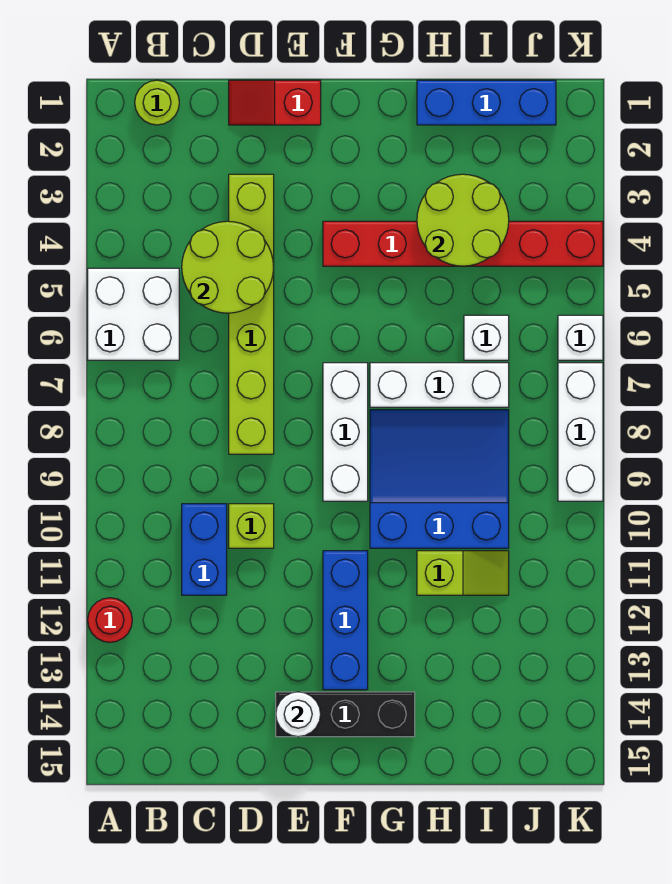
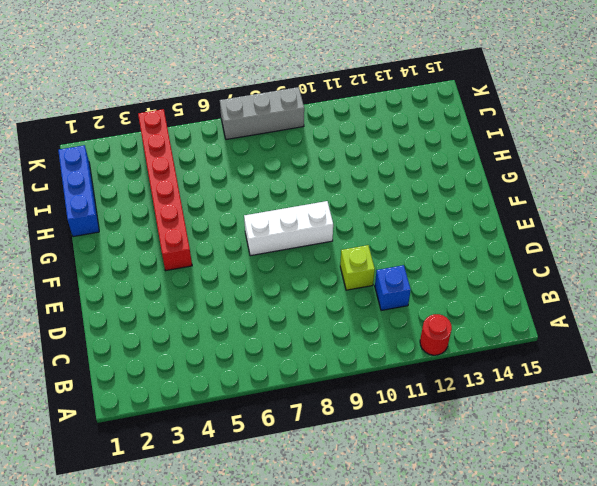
blue 1x1 brick [375,265,411,311] -> blue 1x2 brick [182,504,227,595]
grey 1x3 brick [220,87,304,140] -> white 1x3 brick [558,363,603,501]
none -> white 2x2 brick [88,268,179,360]
none -> lime 1x1 round brick [135,80,179,125]
none -> red 1x2 slope [229,80,321,125]

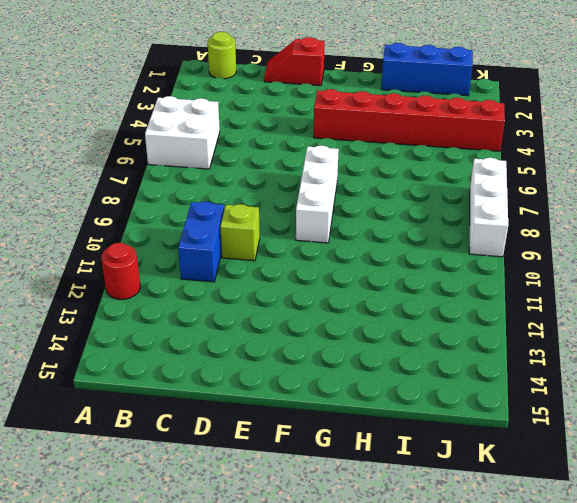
none -> lime 1x6 brick [229,174,274,454]
none -> black 1x3 brick [276,692,415,737]
none -> blue 1x3 brick [323,551,368,690]

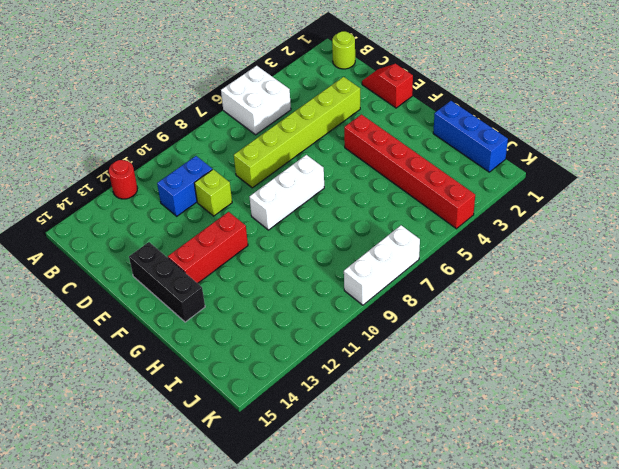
red 1x3 brick [168,212,248,283] -> blue 1x3 brick [323,551,368,690]
none -> white 1x3 brick [370,363,509,407]
none -> blue 3x3 slope [370,410,509,548]
none -> lime 1x2 slope [417,551,509,595]

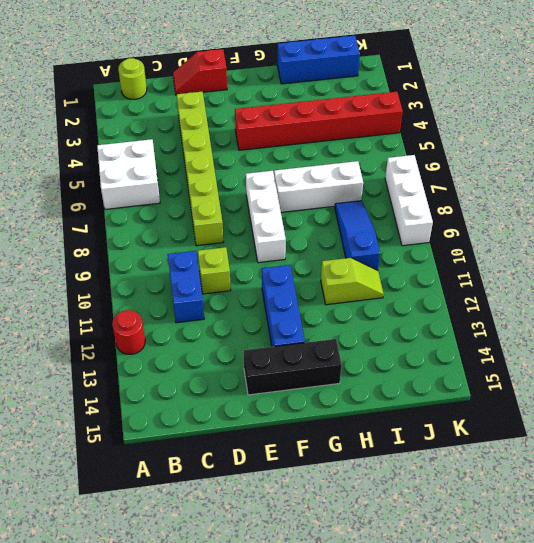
blue 1x3 slope [335,201,380,270] -> blue 3x3 slope [370,410,509,548]
none -> white 1x1 brick [464,315,509,360]
none -> white 1x1 brick [558,315,603,360]
none -> lime 2x2 round brick [182,221,274,313]

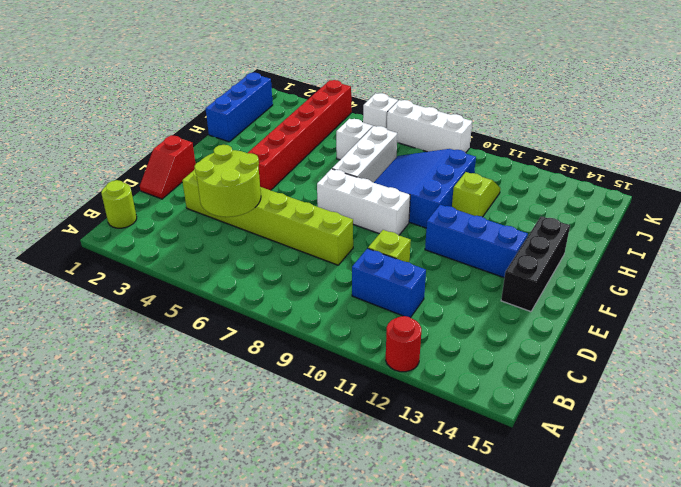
none -> white 2x2 brick [88,268,179,360]
none -> white 1x1 round brick [276,692,321,737]
none -> lime 2x2 round brick [417,174,509,266]

